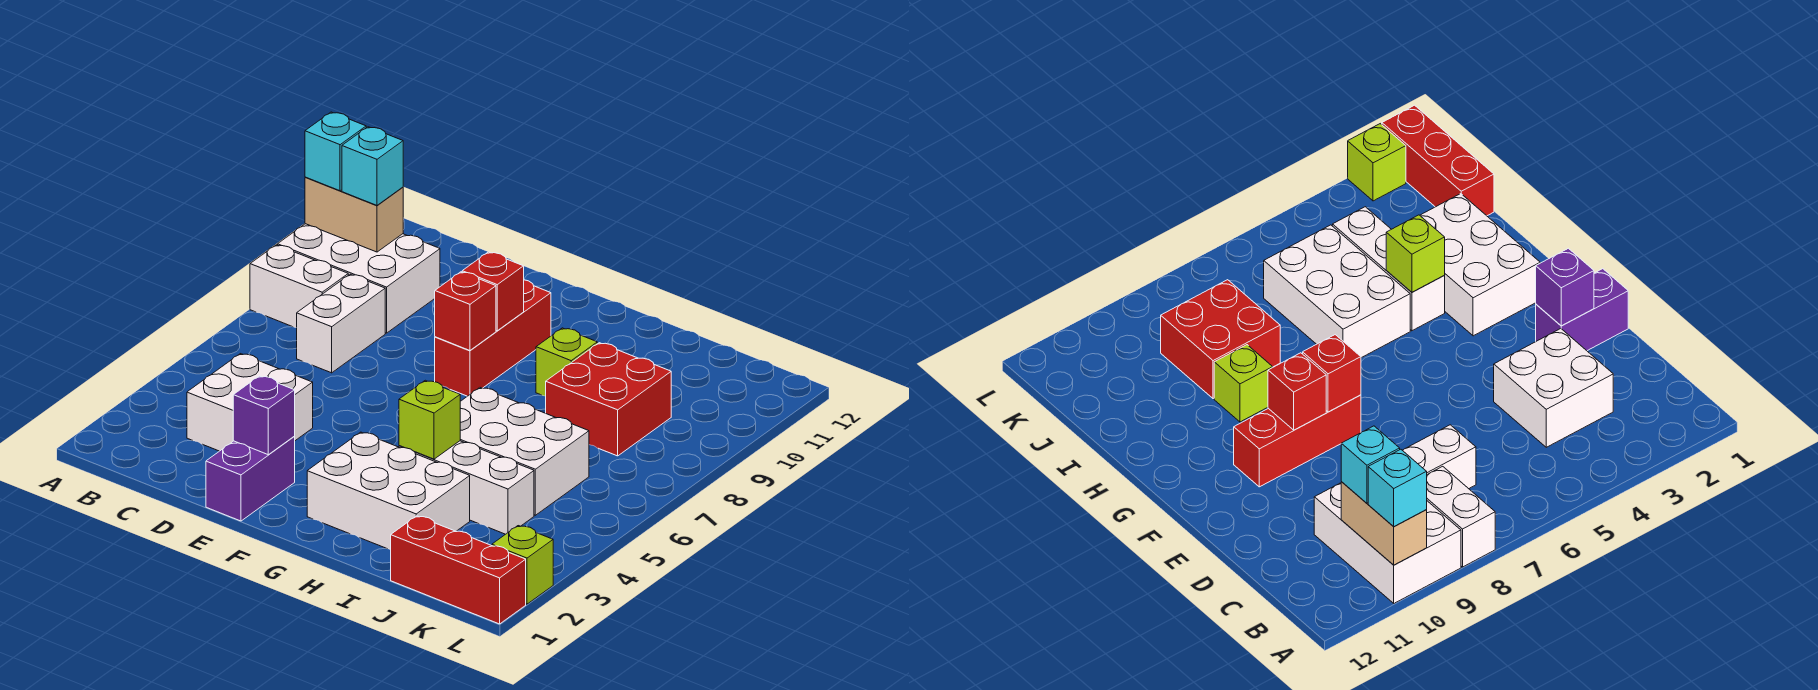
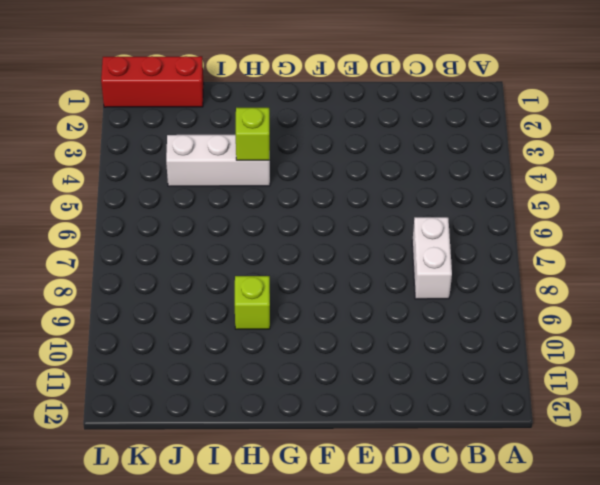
none -> white 1x2 brick [250,245,348,328]
none -> white 2x3 brick [278,224,440,333]
none -> white 2x2 brick [187,354,313,451]

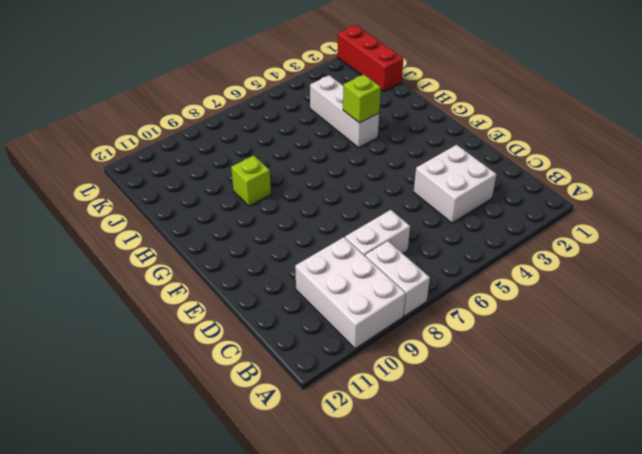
none -> purple 1x2 brick [206,437,295,521]
none -> red 1x3 brick [435,280,551,396]
none -> white 2x3 brick [307,432,470,549]

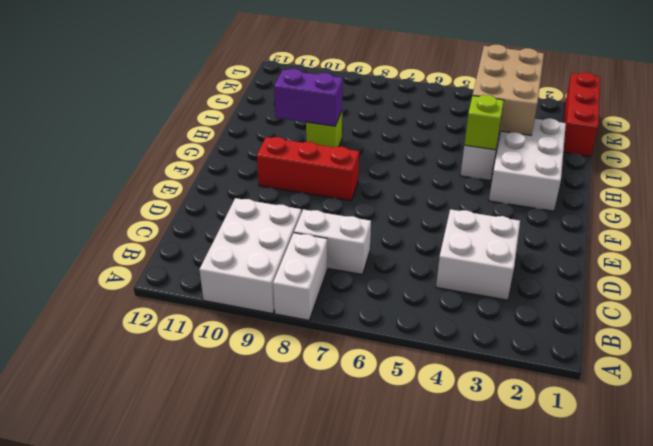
purple 1x2 brick [274,69,343,126] -> purple 1x2 brick moved to [206,437,295,521]
tan 2x3 brick [473,45,544,135] -> none
none -> white 2x3 brick [460,388,589,515]
none -> red 2x2 brick [546,343,671,456]
none -> lime 1x1 brick [492,526,553,604]

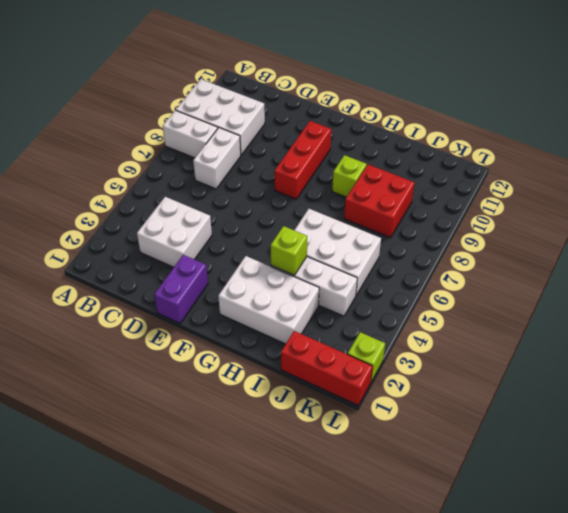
none -> tan 1x2 brick [305,177,403,252]
none -> purple 1x1 brick [233,376,295,455]
none -> red 1x1 brick [435,272,496,350]

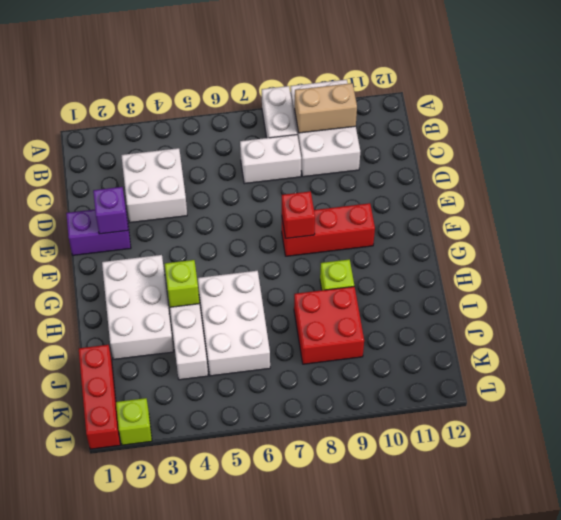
tan 1x2 brick [295,83,357,133] -> tan 1x2 brick turned to [305,177,403,252]
none -> red 1x1 brick [462,252,524,331]
none -> cyan 1x1 brick [305,112,366,191]
none -> cyan 1x1 brick [342,127,403,205]

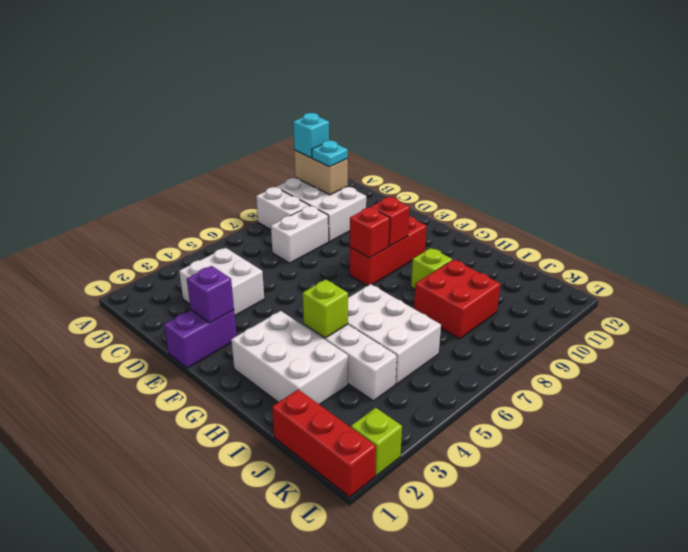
cyan 1x1 plate [312,141,348,167] -> cyan 1x1 brick [342,127,403,205]

